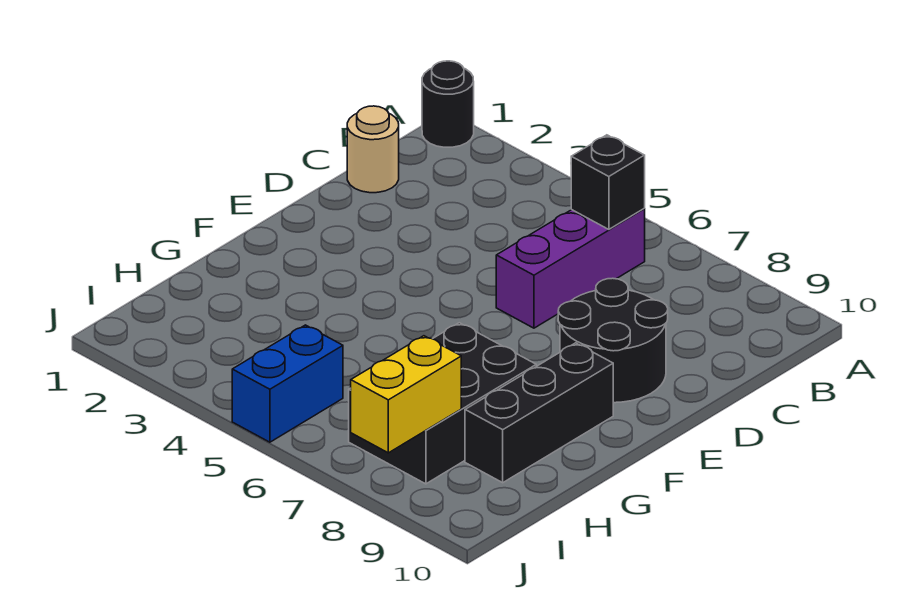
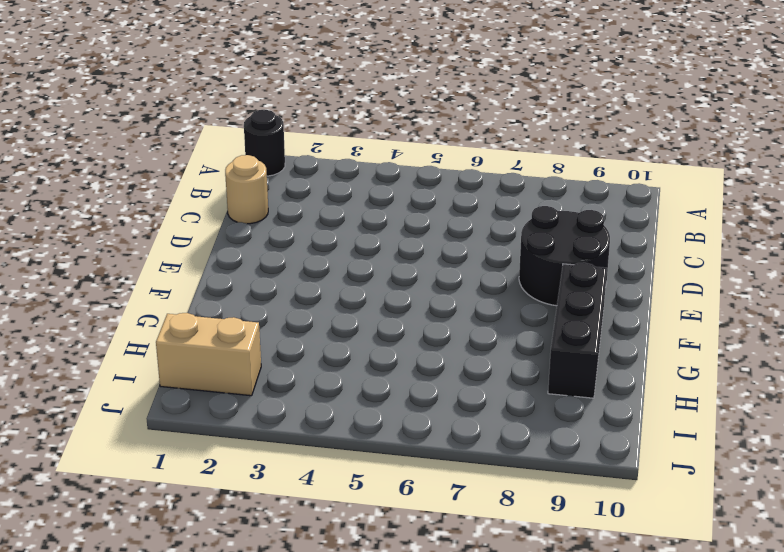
tan 1x2 brick [156,313,261,396] -> none
none -> purple 1x3 brick [496,209,645,328]
none -> black 2x3 brick [349,323,536,484]

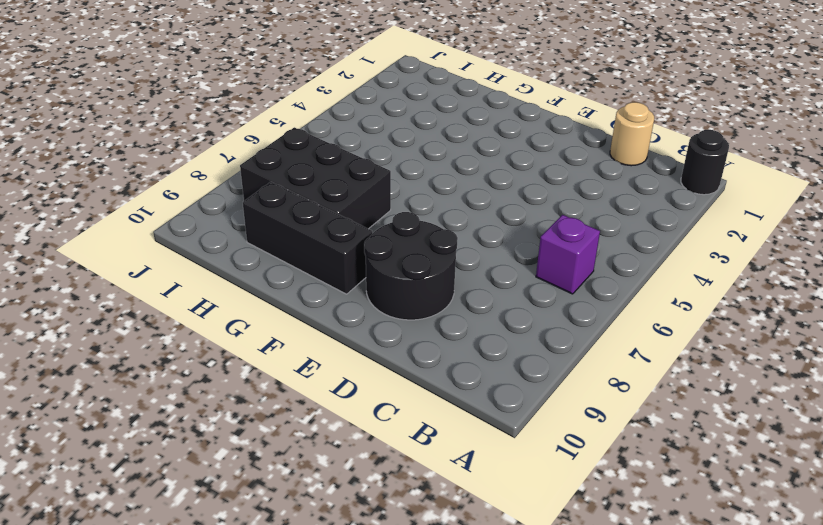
purple 1x1 brick [536,215,600,294] -> purple 1x3 brick [496,209,645,328]
none -> blue 1x2 brick [232,325,343,442]
none -> black 1x1 brick [571,135,645,229]

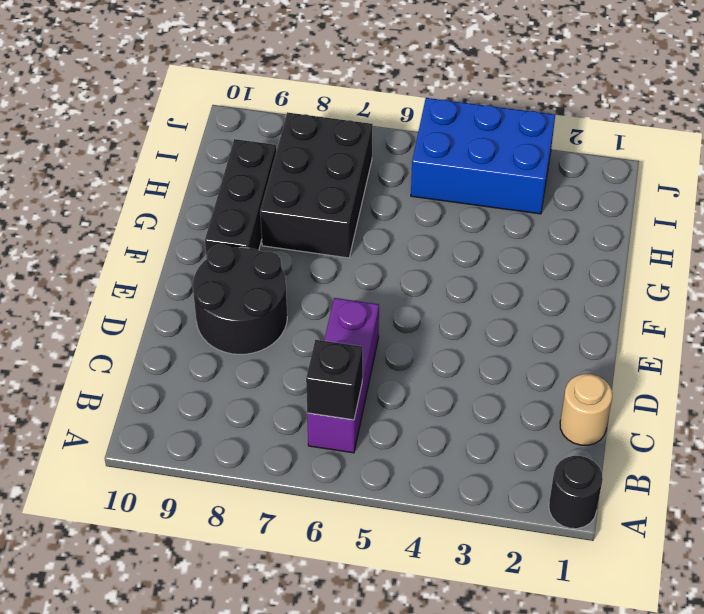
blue 2x3 brick [411,98,555,214] -> blue 1x2 brick [232,325,343,442]
none -> yellow 1x2 brick [351,336,461,453]

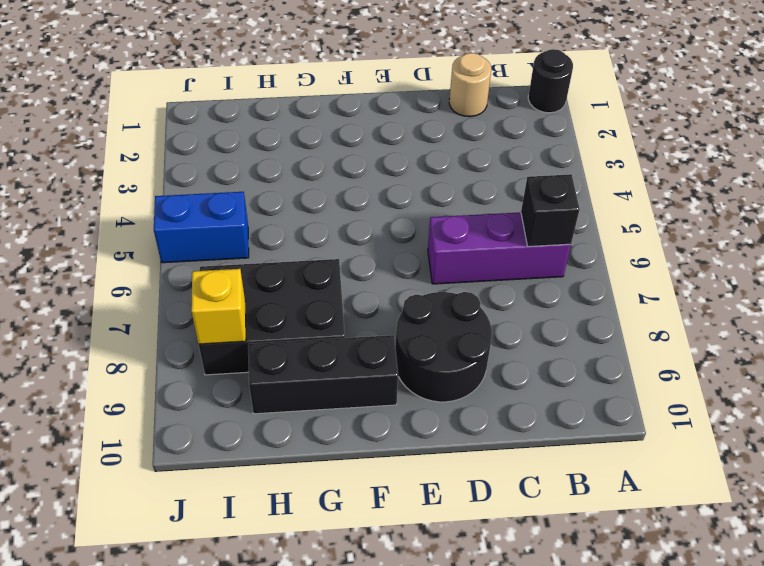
yellow 1x1 brick [191,269,246,344] -> yellow 1x2 brick [351,336,461,453]

